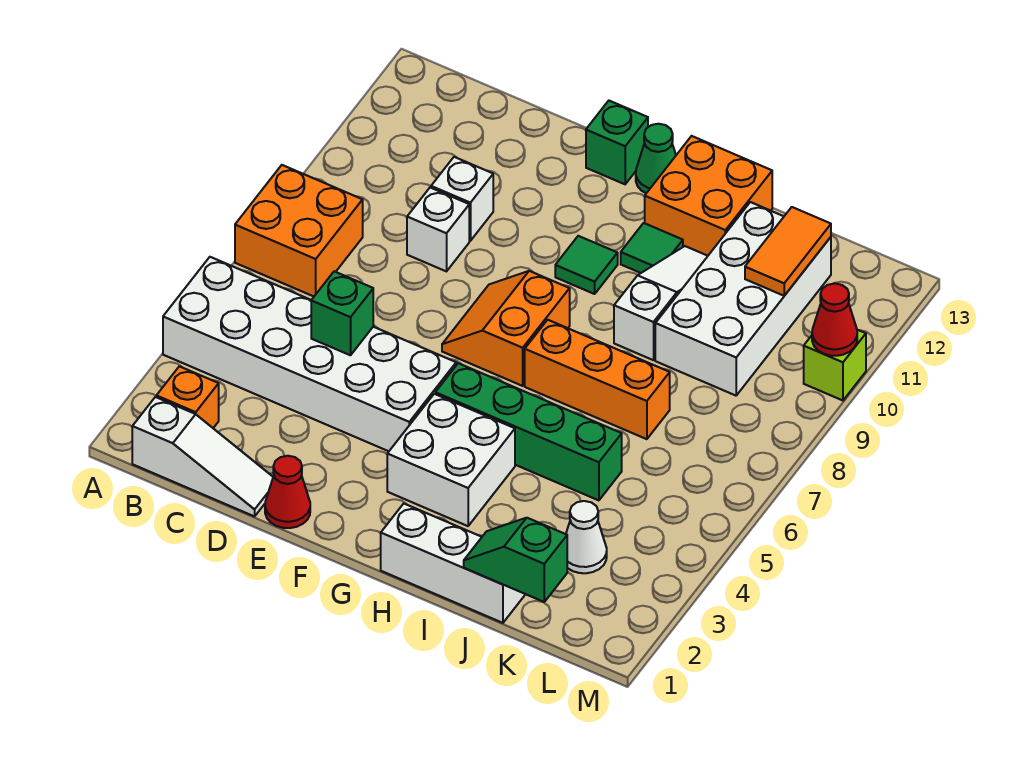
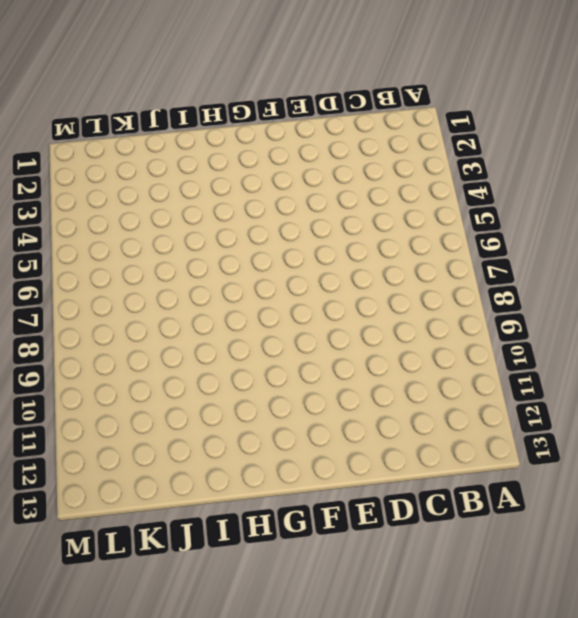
none -> white 2x6 brick [163,257,456,451]
none -> orange 2x2 brick [235,165,363,296]
none -> white 1x3 slope [132,397,273,516]

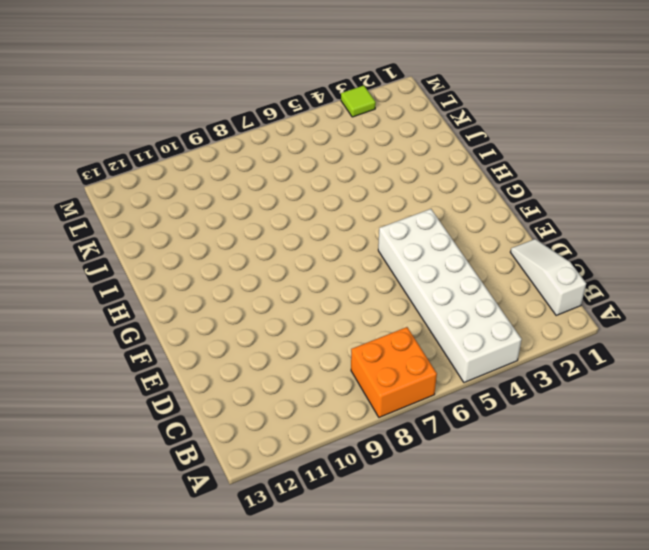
lime 1x1 tile [341,85,376,117] -> none
none -> orange 1x1 brick [156,366,219,428]
none -> white 1x1 brick [407,188,469,271]
none -> white 1x1 brick [431,157,493,241]

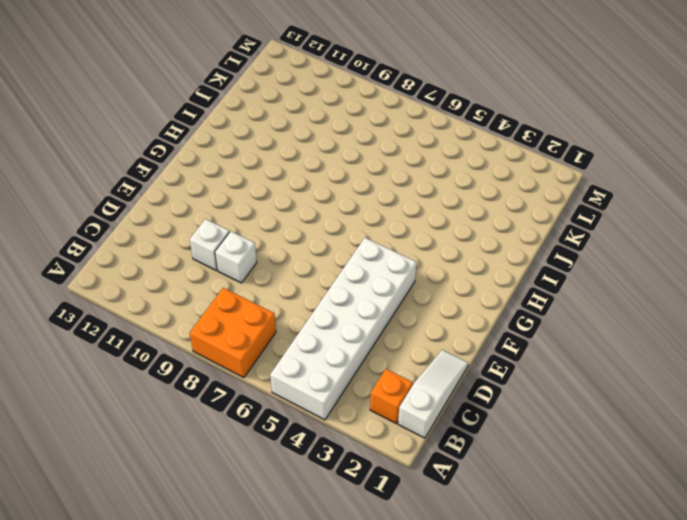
none -> red 1x1 cone [265,456,310,528]
none -> orange 2x2 slope [442,271,570,386]
none -> green 1x1 brick [586,101,648,184]

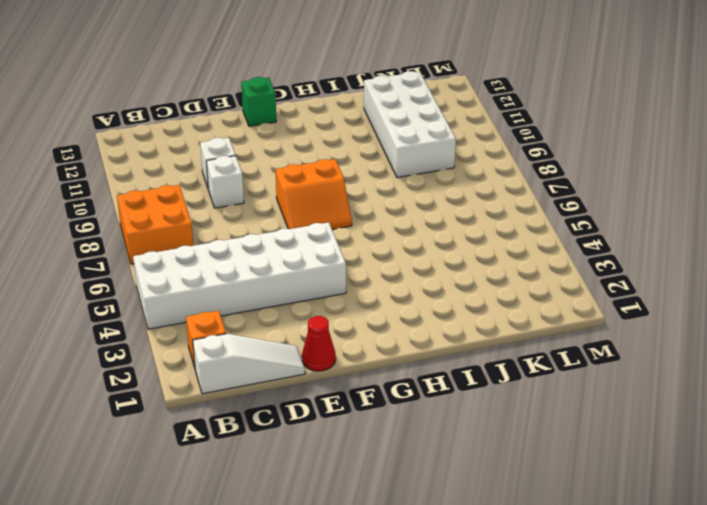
orange 2x2 slope [275,159,352,229] -> orange 2x2 slope turned to [442,271,570,386]
none -> white 2x2 brick [387,394,515,526]
none -> green 1x4 brick [435,363,622,500]
none -> green 1x1 tile [555,236,618,294]

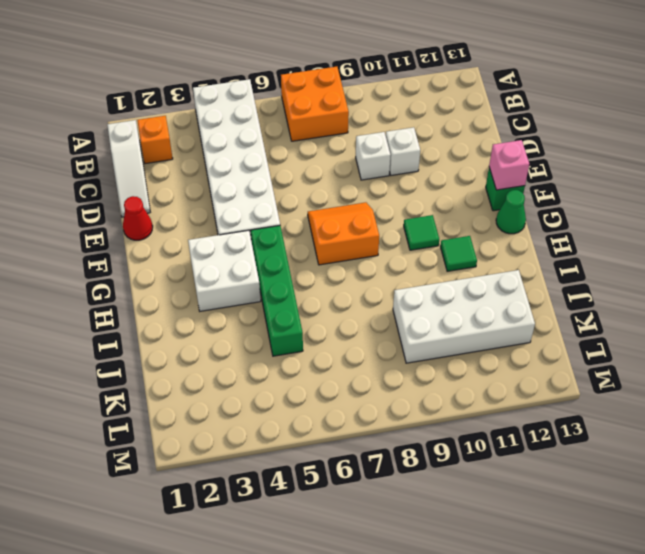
pink 1x1 brick [489,140,529,190] -> none
none -> white 1x3 brick [381,504,525,623]
none -> orange 1x3 brick [525,320,670,439]
none -> orange 2x2 brick [645,136,772,256]

